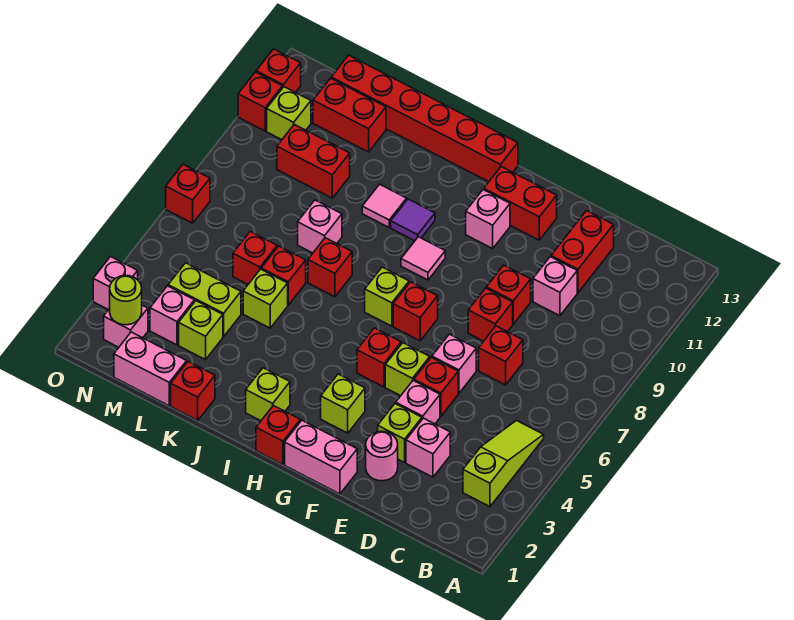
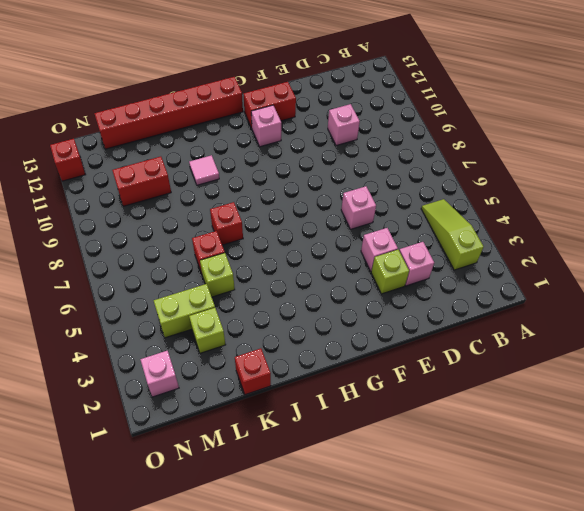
none -> red 1x1 brick [479,326,523,385]
none -> red 1x2 brick [551,211,614,293]
none -> pink 1x1 round brick [366,431,398,481]
none -> red 1x1 brick [414,357,458,416]

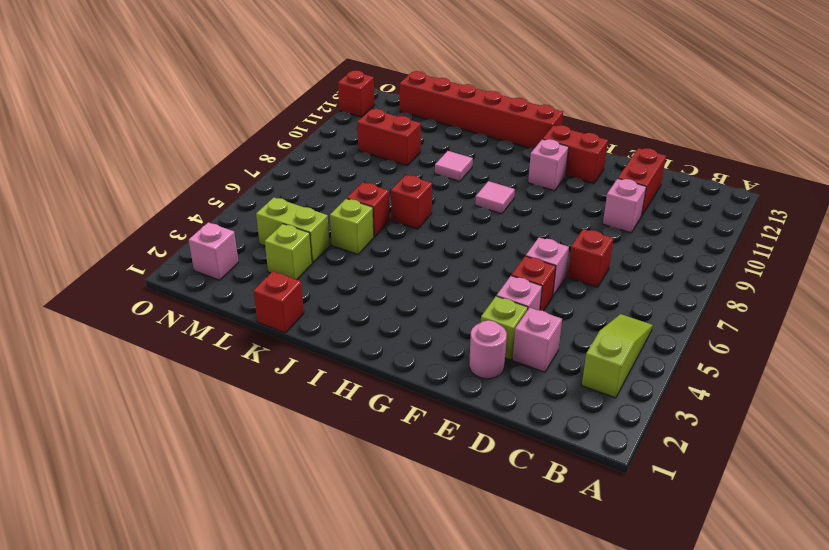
none -> red 1x1 brick [468,288,513,341]
none -> red 1x1 brick [486,265,531,324]
none -> pink 1x2 brick [285,420,357,494]
none -> lime 1x1 brick [385,343,430,396]

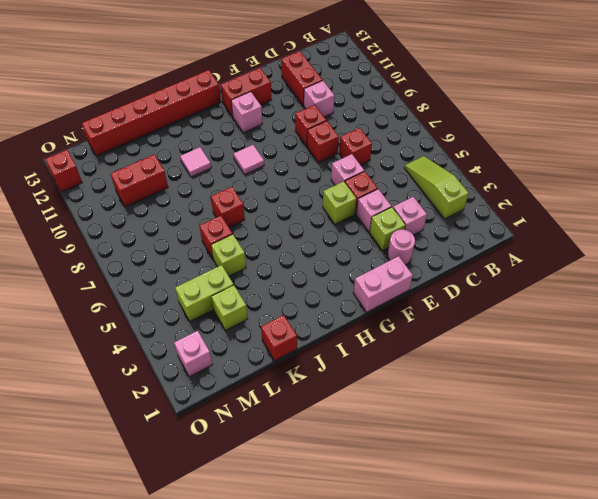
none -> lime 1x1 brick [321,374,365,433]
none -> red 1x1 brick [357,328,401,387]
none -> red 1x1 brick [393,282,438,341]
none -> red 1x1 brick [256,406,300,464]

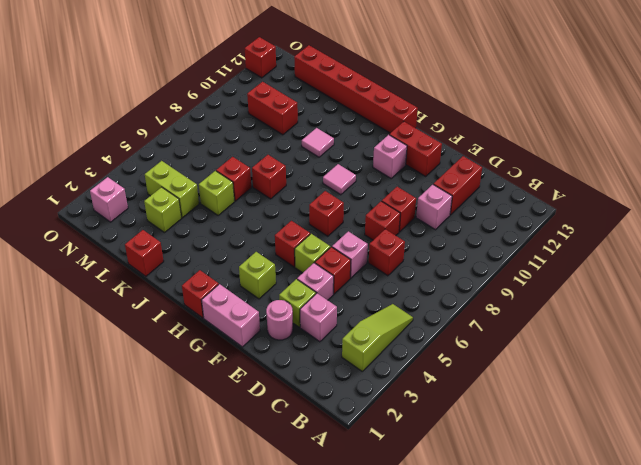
none -> lime 1x1 brick [365,267,409,326]
none -> lime 1x1 brick [246,368,290,421]
none -> purple 1x1 tile [391,199,435,241]
none -> pink 1x1 brick [298,200,342,253]

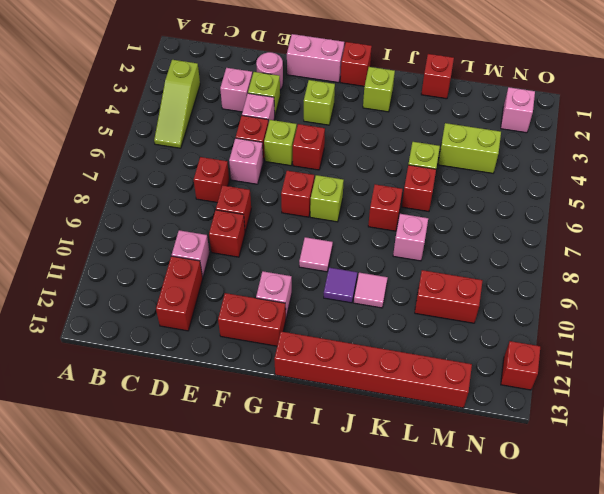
none -> pink 1x2 brick [114,332,187,406]
none -> lime 1x1 brick [179,301,223,360]
none -> red 1x1 brick [233,231,277,284]
none -> red 1x2 brick [313,78,386,152]

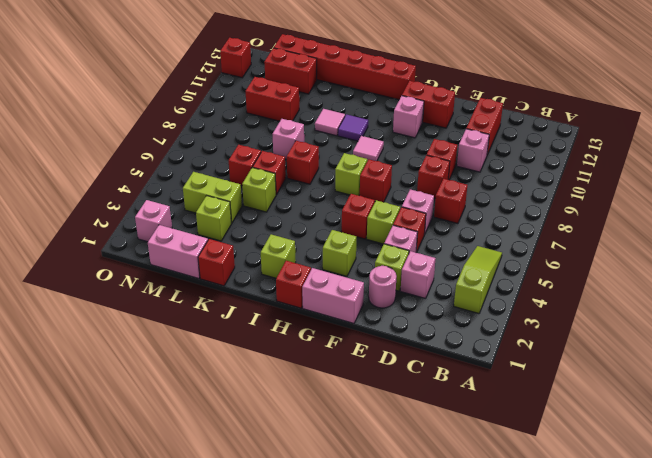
none -> pink 1x1 brick [150,286,194,345]
none -> lime 1x1 brick [267,87,311,140]
none -> pink 1x1 brick [93,257,138,310]
none -> red 1x1 brick [166,164,210,223]

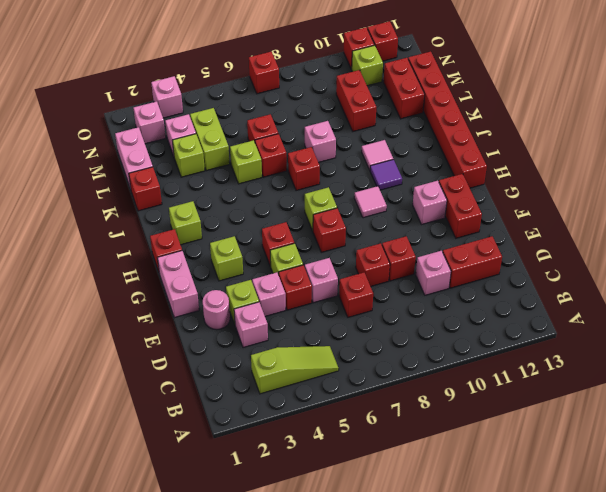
none -> lime 1x1 round brick [110,275,142,325]

